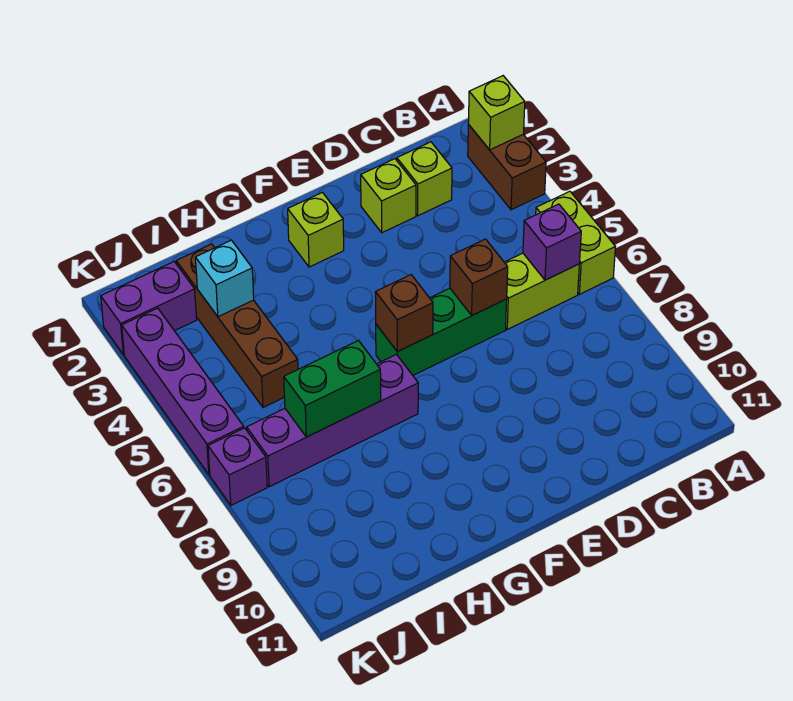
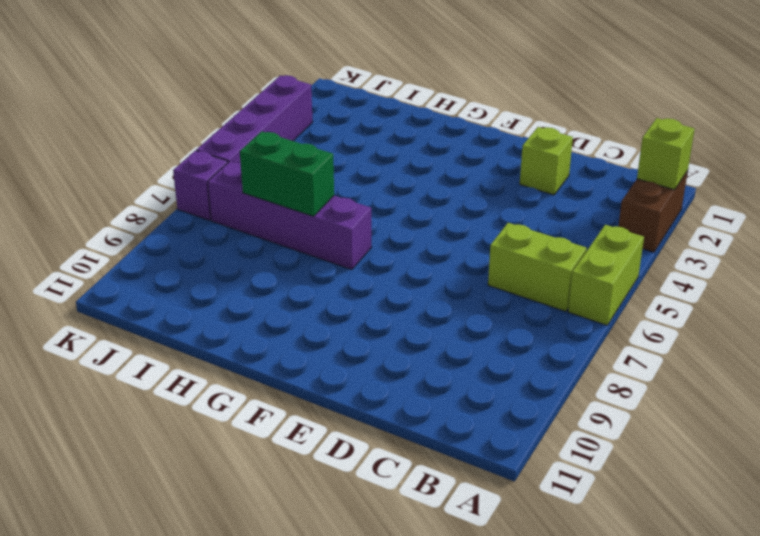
none -> lime 1x1 brick [397,142,452,216]
none -> green 1x3 brick [376,288,507,375]
none -> lime 1x1 brick [288,192,344,267]

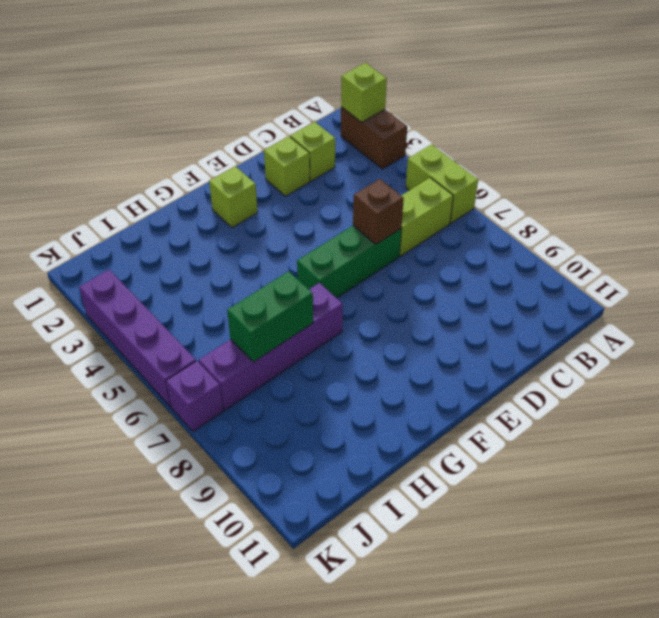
none -> brown 1x4 brick [176,244,298,408]
none -> purple 1x2 brick [101,262,197,355]
none -> purple 1x1 brick [523,204,581,280]

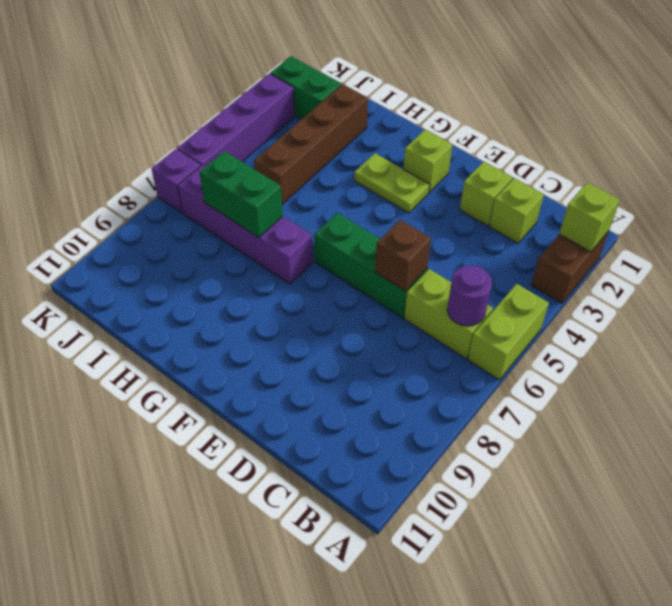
purple 1x1 round brick [447,266,492,326] -> purple 1x1 brick [523,204,581,280]
lime 1x2 plate [354,153,429,213] -> none
green 1x2 brick [270,56,341,119] -> purple 1x2 brick [101,262,197,355]
none -> brown 1x1 brick [375,275,433,352]
none -> cyan 1x1 brick [195,240,254,317]

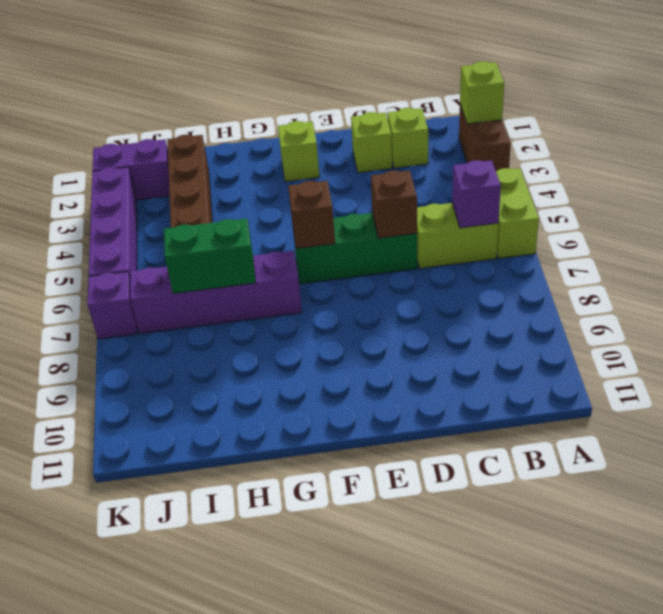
none -> cyan 1x1 brick [195,240,254,317]

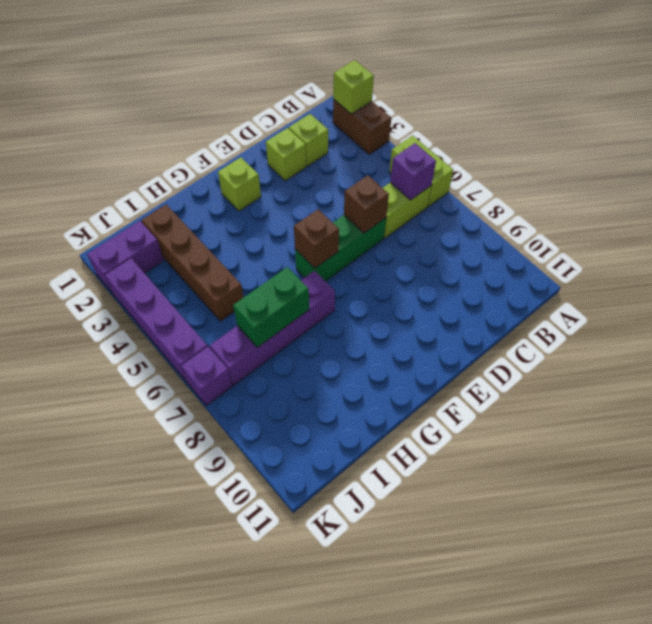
none -> cyan 1x1 brick [195,240,254,317]

